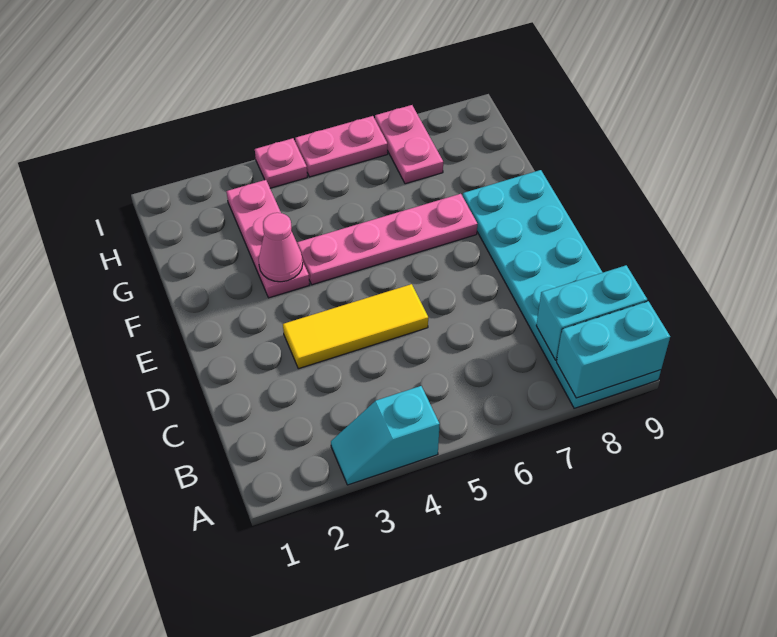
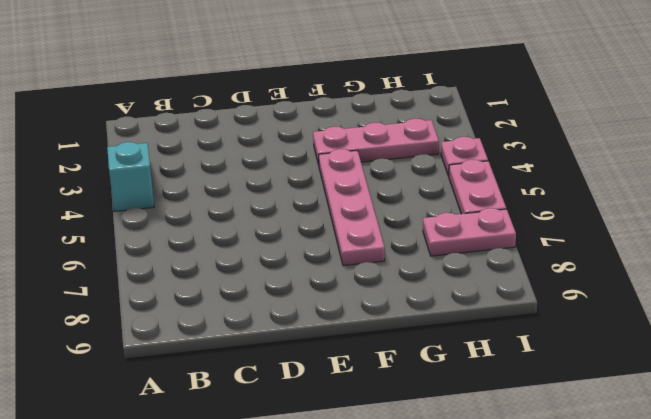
none -> cyan 2x6 plate [463,170,661,408]
none -> yellow 1x3 tile [283,284,428,369]

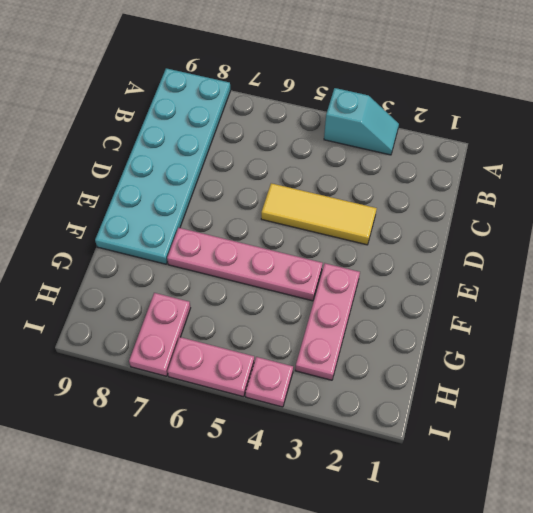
none -> cyan 1x2 brick [556,301,670,398]
none -> cyan 1x2 brick [536,265,647,360]

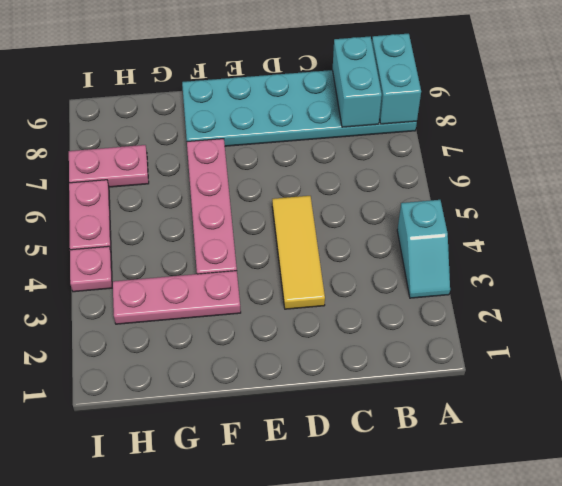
none -> pink 1x1 cone [259,213,303,282]

